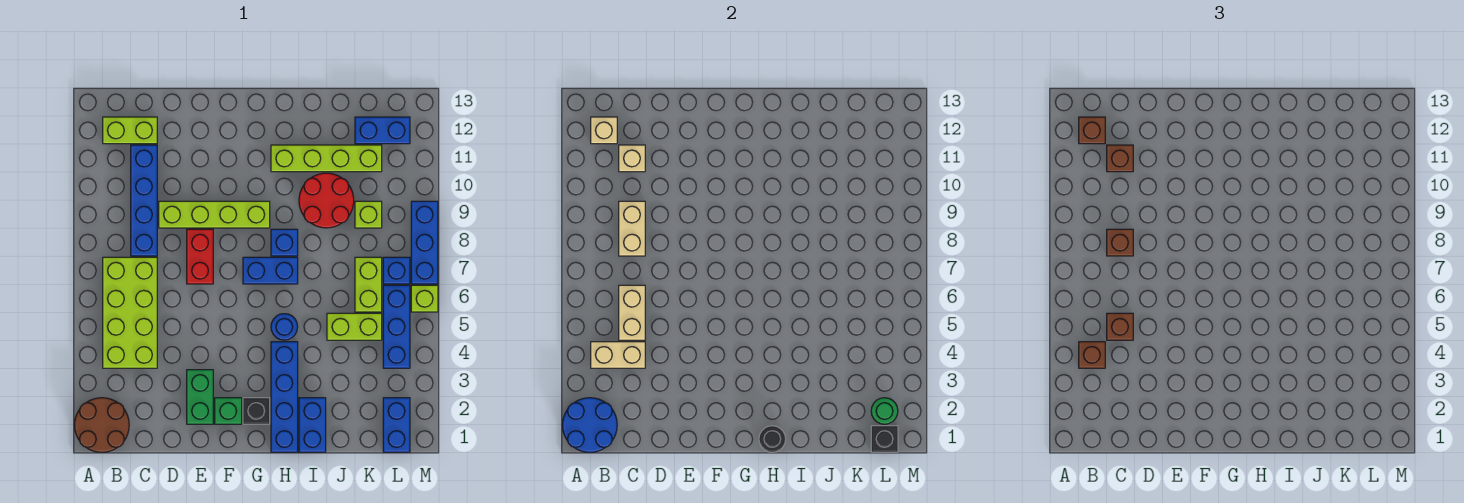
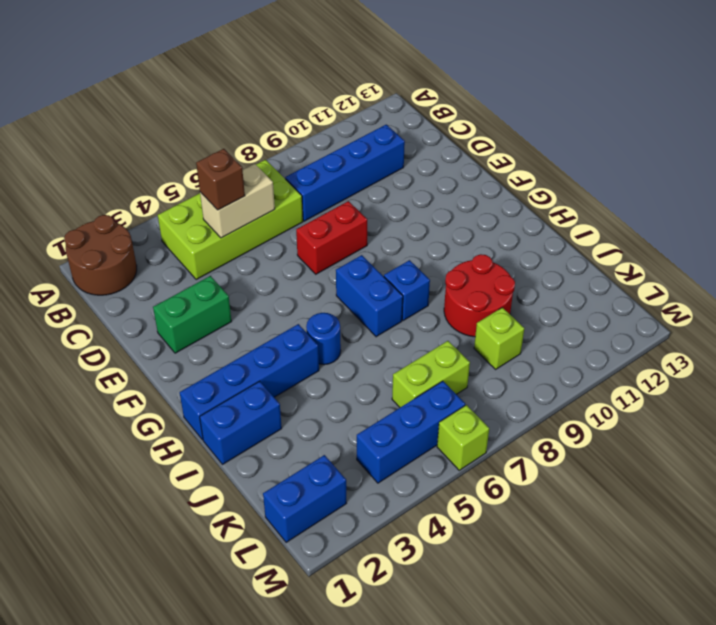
none -> lime 1x2 brick [103,117,157,144]
none -> lime 1x4 brick [159,201,270,228]
none -> green 1x1 brick [215,398,242,424]
none -> black 1x1 brick [243,398,270,424]

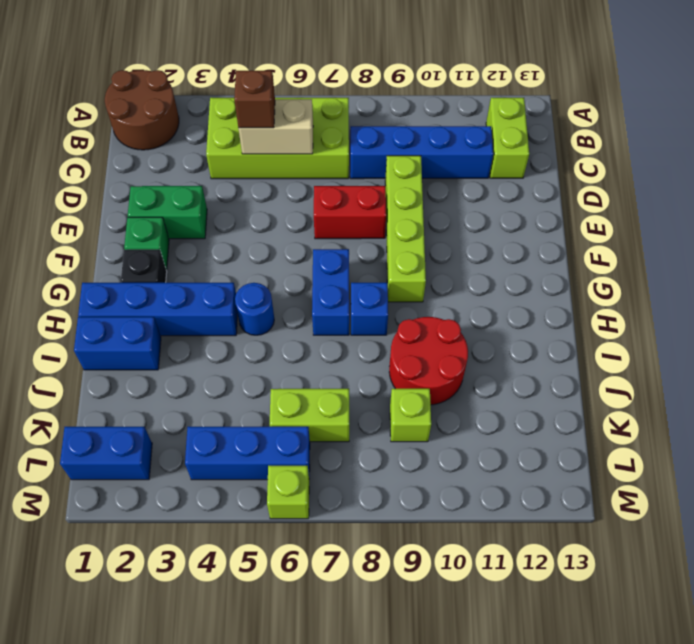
none -> lime 1x4 brick [271,145,382,172]
none -> lime 1x2 brick [327,313,382,340]
none -> blue 1x2 brick [355,117,410,144]
none -> blue 1x1 brick [383,257,410,284]

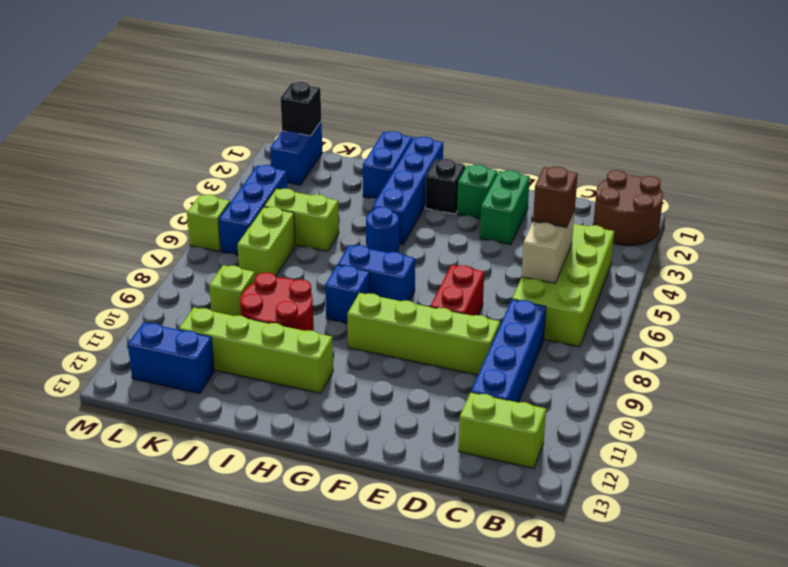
none -> blue 1x1 brick [383,257,410,284]
none -> blue 1x3 brick [411,201,438,284]
none -> blue 2x2 round brick [562,398,617,452]
none -> tan 1x2 brick [591,342,645,368]

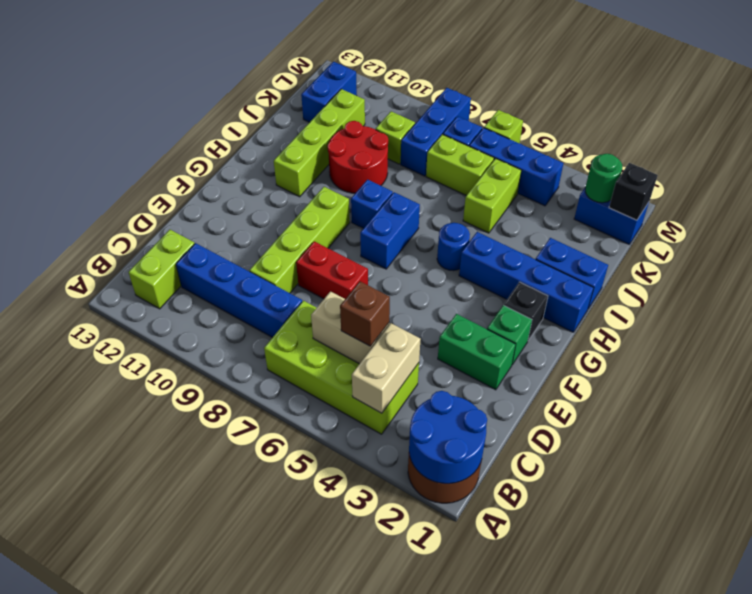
blue 1x3 brick [401,88,471,176] -> blue 1x3 brick turned to [411,201,438,284]
none -> tan 1x1 brick [591,117,617,144]
none -> tan 1x2 brick [619,201,645,256]
none -> tan 1x1 brick [619,145,645,172]
none -> black 1x1 round brick [759,426,786,452]

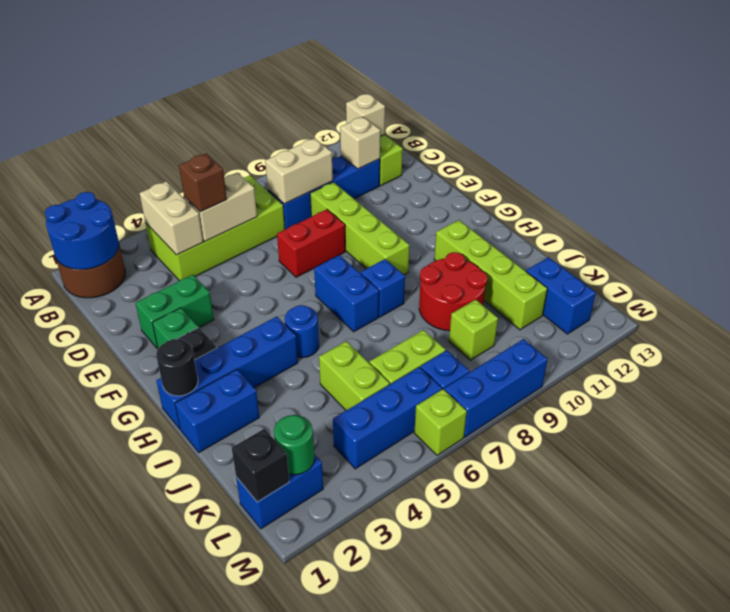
none -> brown 1x1 brick [1079,342,1105,368]
none -> brown 1x1 brick [1079,117,1105,144]
none -> brown 1x1 brick [1107,229,1133,256]
none -> brown 1x1 brick [1107,145,1133,172]

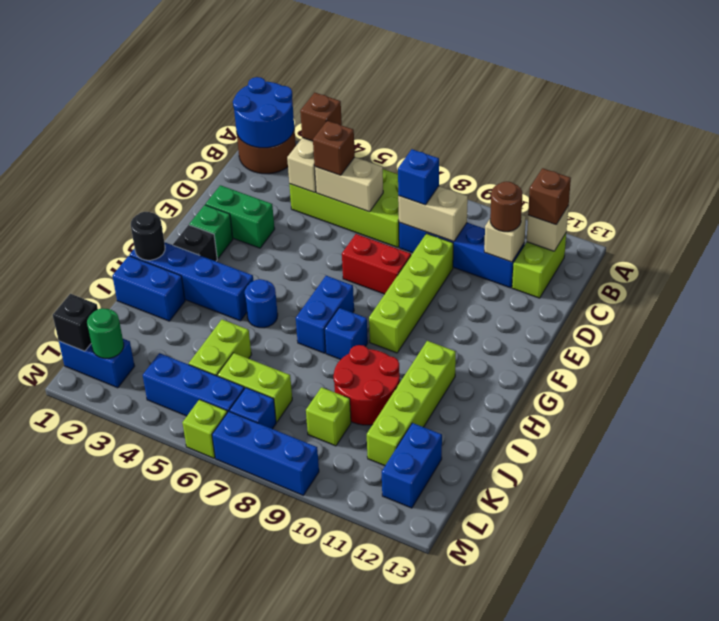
blue 1x1 brick [398,149,439,205] -> brown 1x1 brick [1107,229,1133,256]
brown 1x1 round brick [490,181,522,232] -> brown 1x1 brick [1107,145,1133,172]

